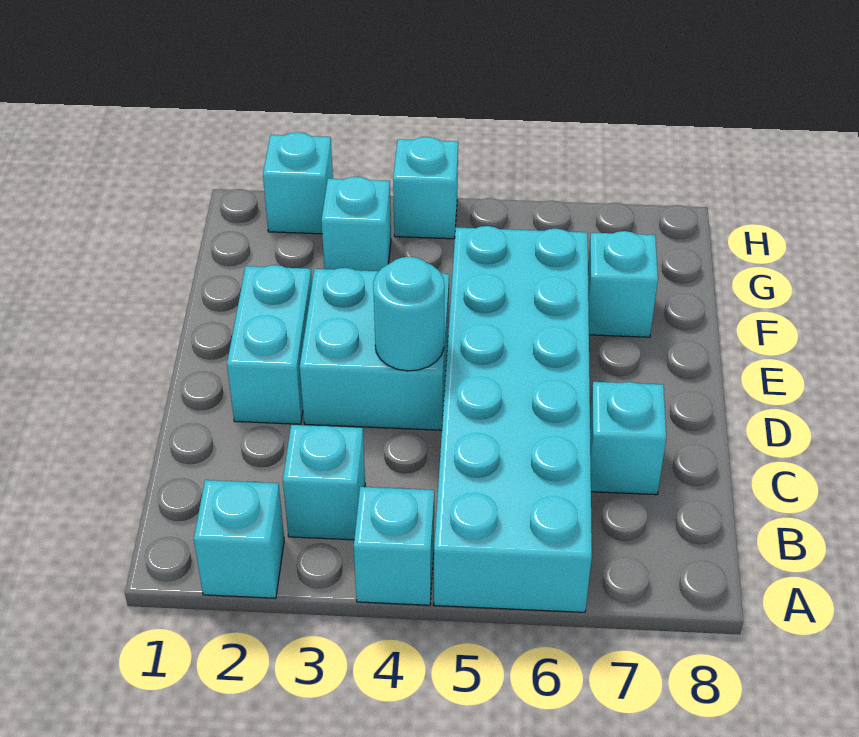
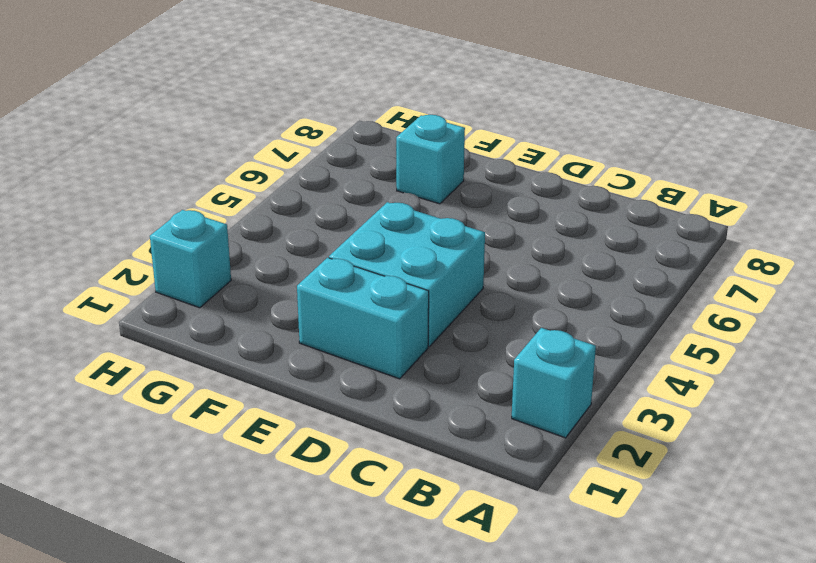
none -> cyan 1x1 brick [354,487,434,605]
none -> cyan 2x6 brick [434,226,592,612]
none -> cyan 1x1 brick [283,425,365,540]

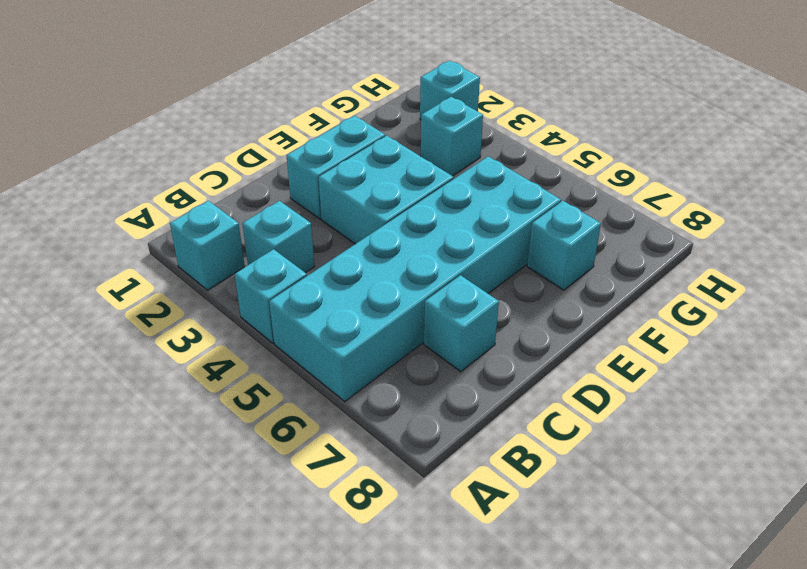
none -> cyan 1x1 brick [393,137,458,239]
none -> cyan 1x1 round brick [373,257,445,371]

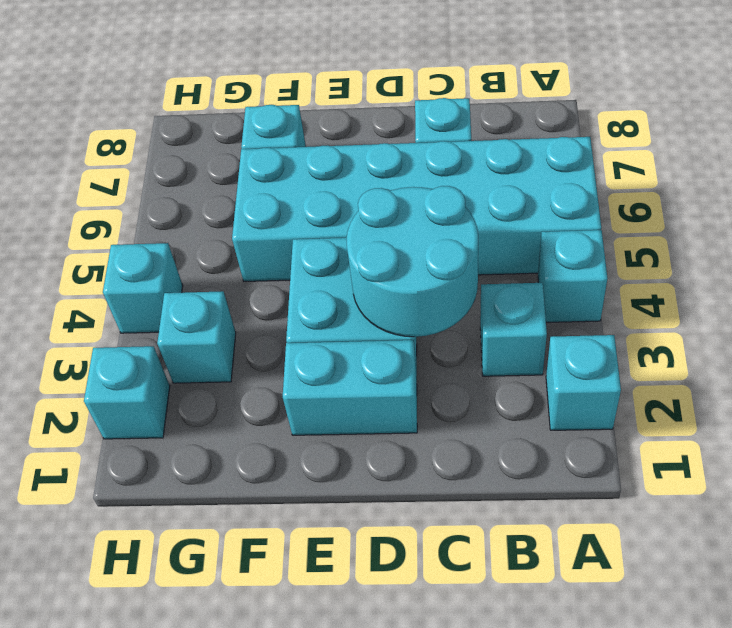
cyan 2x2 round brick [346,186,478,337] -> cyan 1x1 round brick [373,257,445,371]

